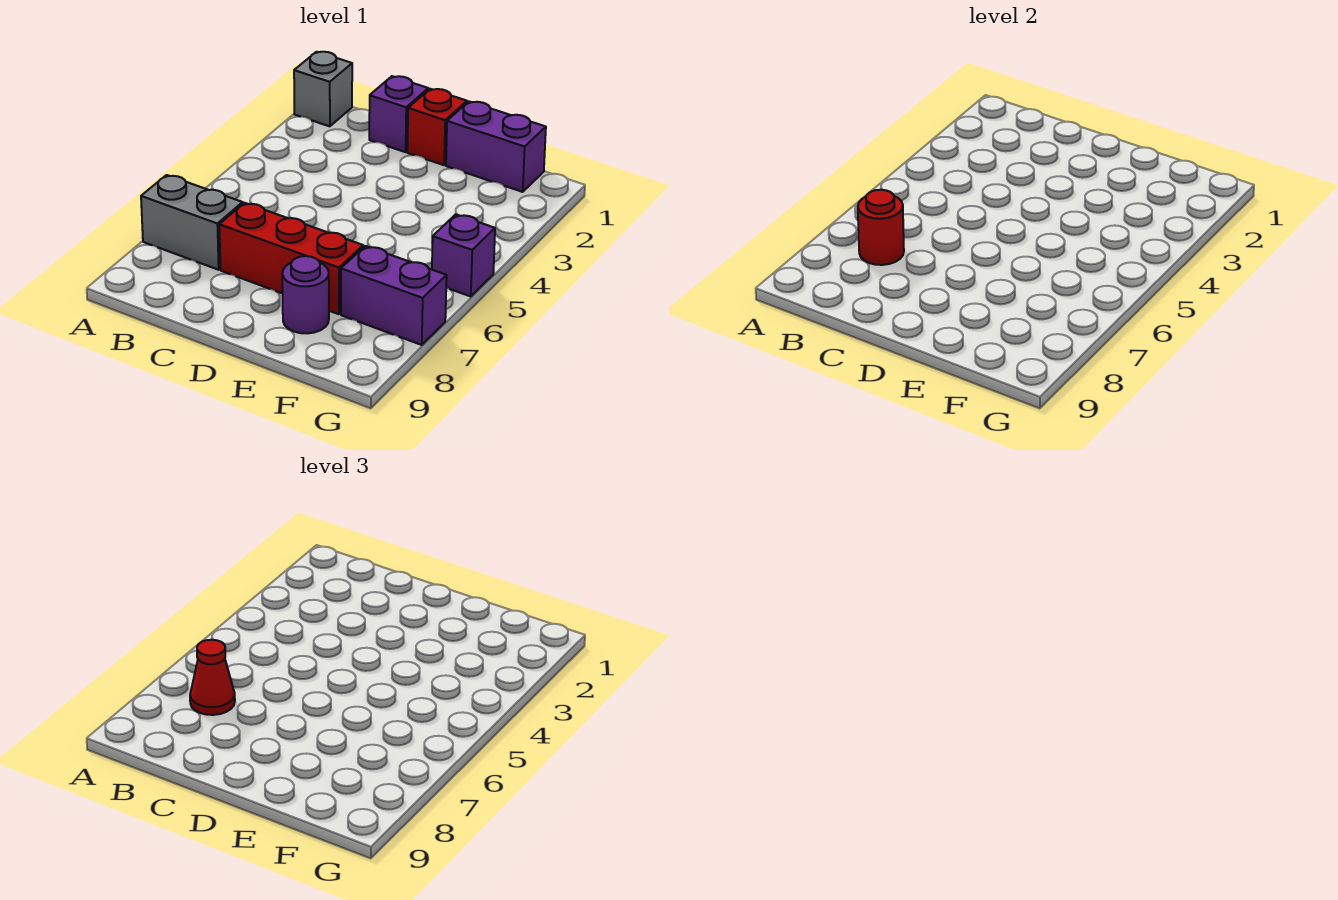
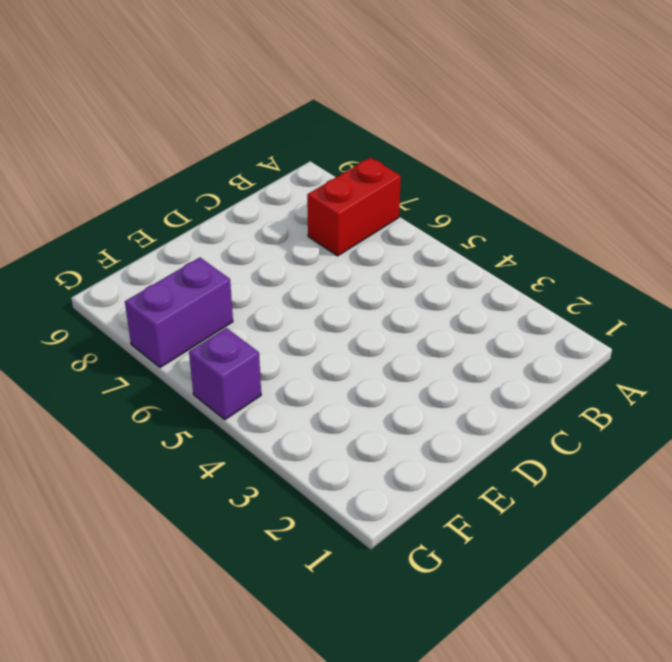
red 1x2 brick [307,157,401,256] -> grey 1x2 brick [141,175,243,270]
none -> grey 1x1 brick [294,52,352,126]
none -> purple 1x1 brick [369,76,428,152]

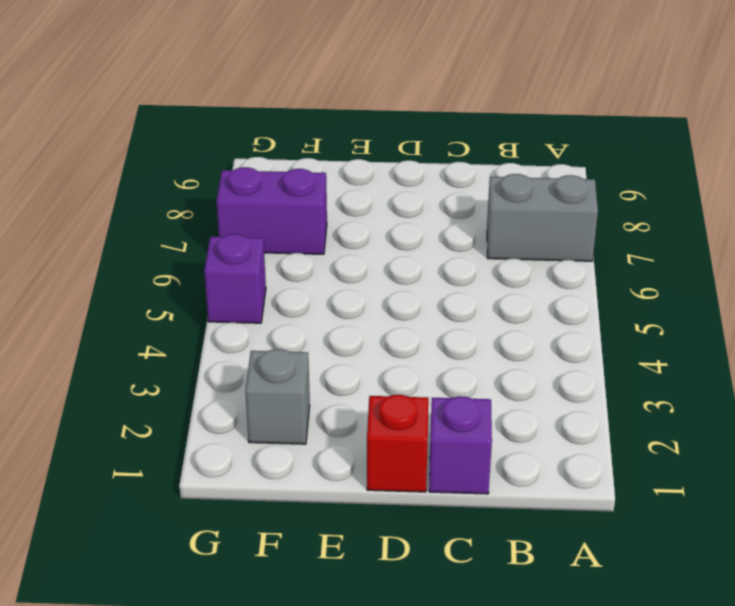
grey 1x1 brick [245,349,310,444] -> grey 1x1 brick moved to [294,52,352,126]
none -> red 1x3 brick [219,203,363,314]
none -> purple 1x2 brick [446,102,546,192]

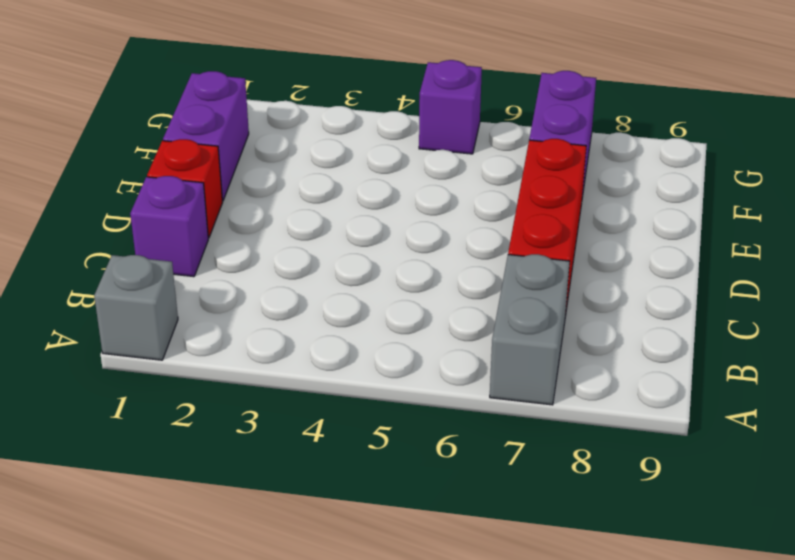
none -> purple 1x1 round brick [282,256,329,333]
none -> red 1x1 round brick [858,190,904,265]

